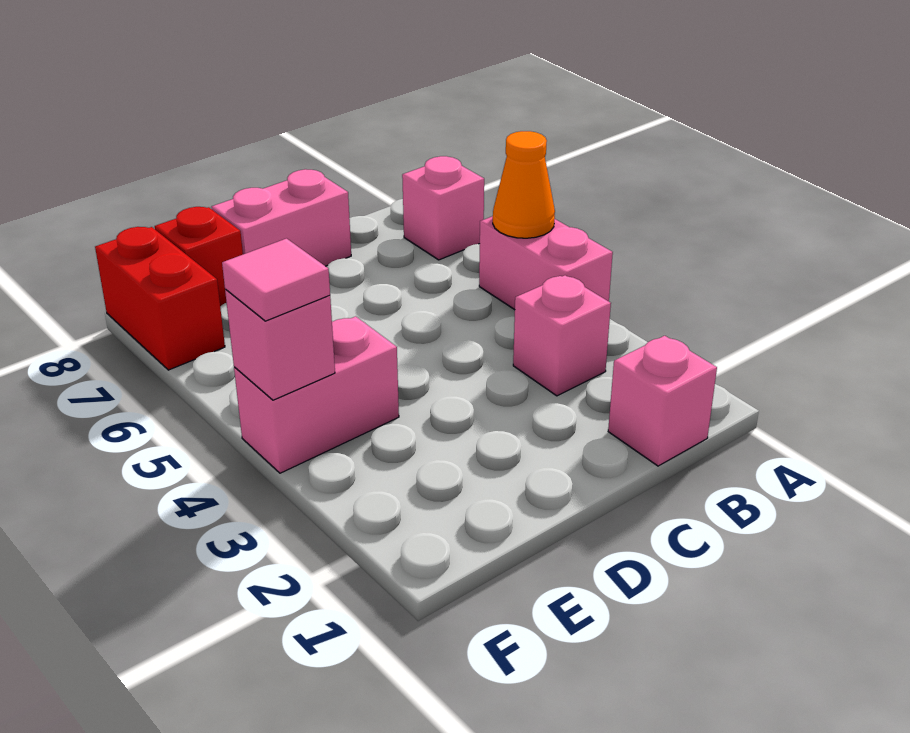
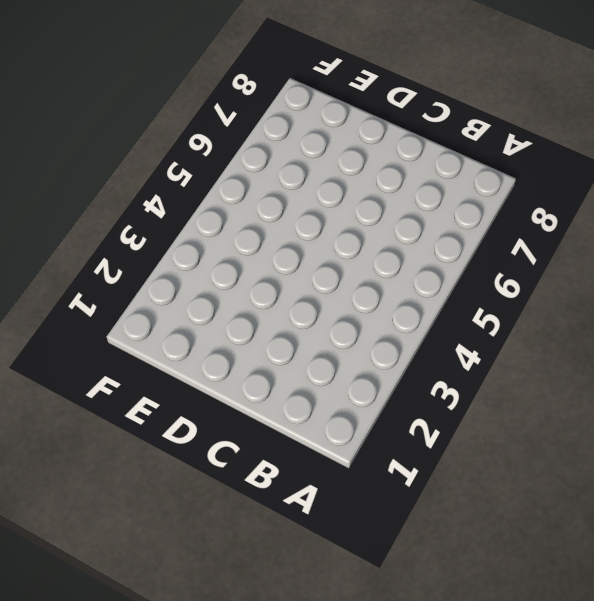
none -> pink 1x2 brick [479,216,613,310]
none -> pink 1x1 brick [402,156,484,260]

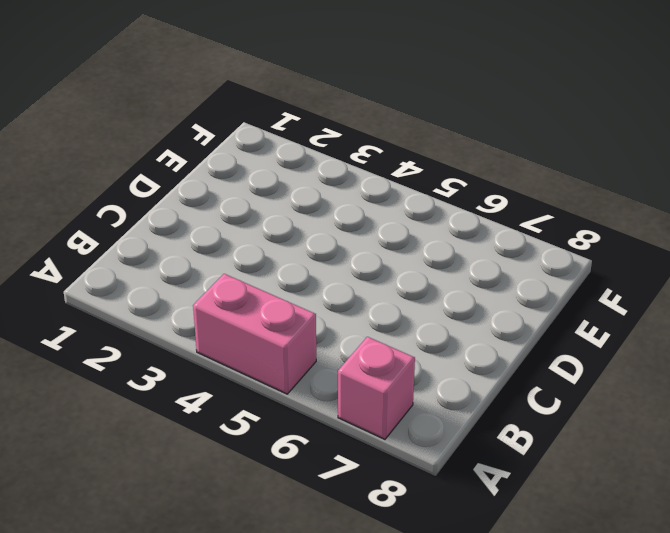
none -> pink 1x1 brick [608,336,717,466]
none -> pink 1x1 brick [513,275,611,396]

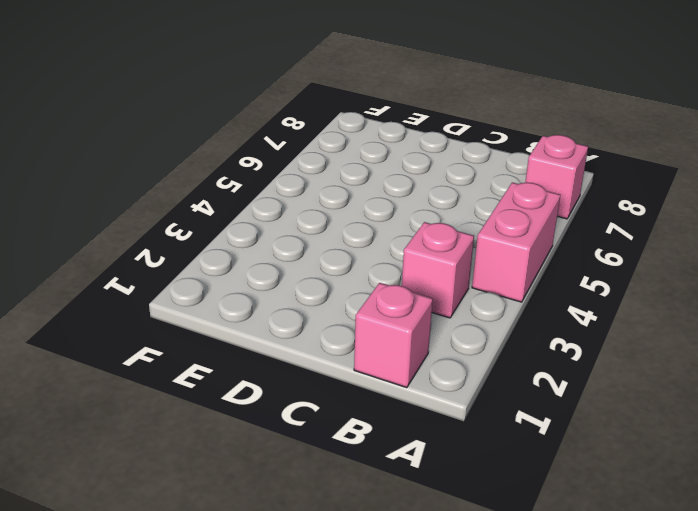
none -> pink 1x2 brick [212,169,351,266]
none -> pink 1x2 brick [234,316,399,473]

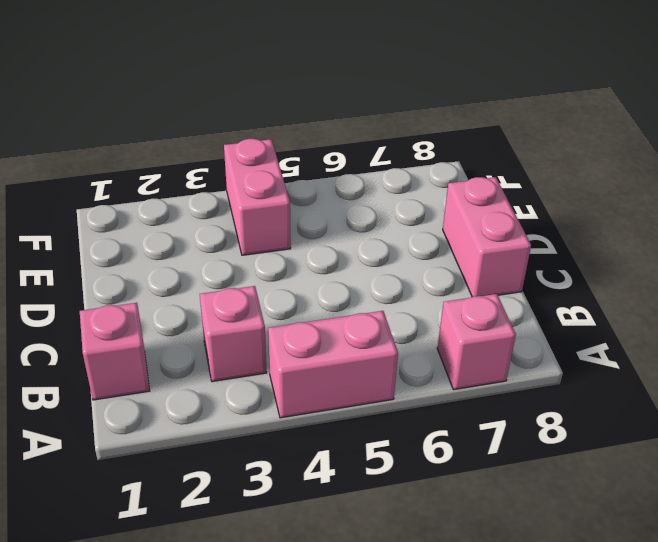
none -> red 1x1 brick [155,207,243,306]
none -> red 1x2 brick [95,227,225,370]

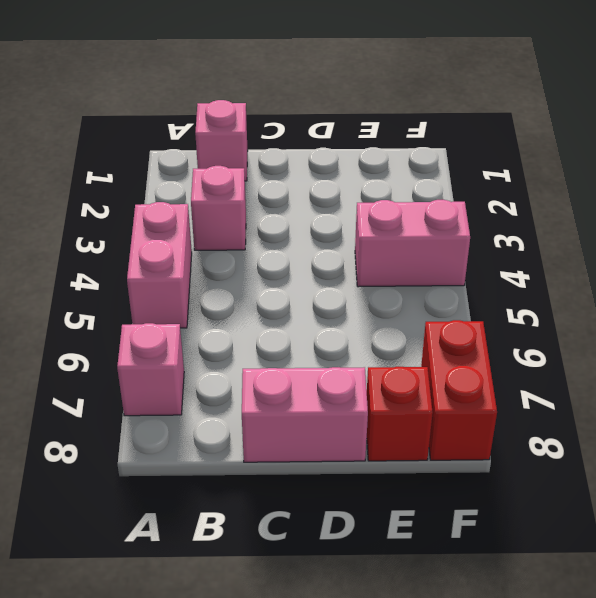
none -> orange 1x1 cone [493,131,555,238]
none -> pink 1x1 brick [225,289,335,400]

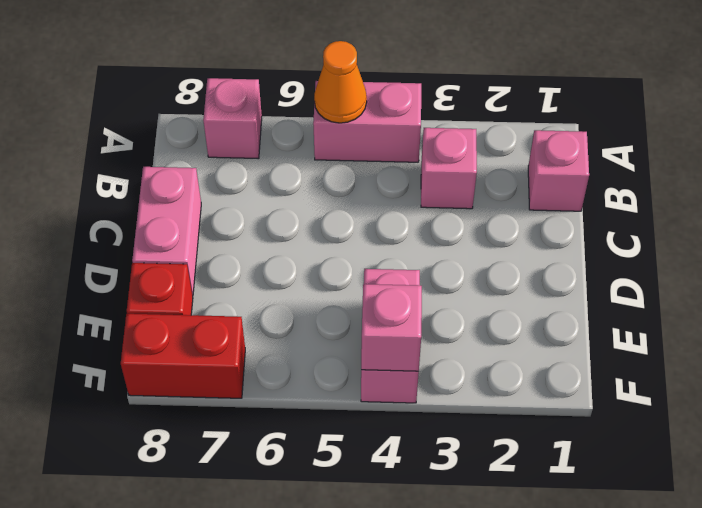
none -> pink 1x1 tile [222,239,330,321]

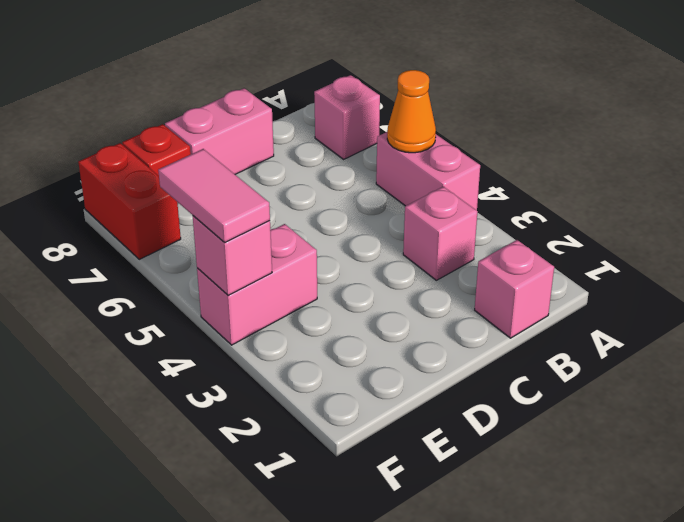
pink 1x2 tile [158,149,270,242] -> pink 1x1 tile [222,239,330,321]

